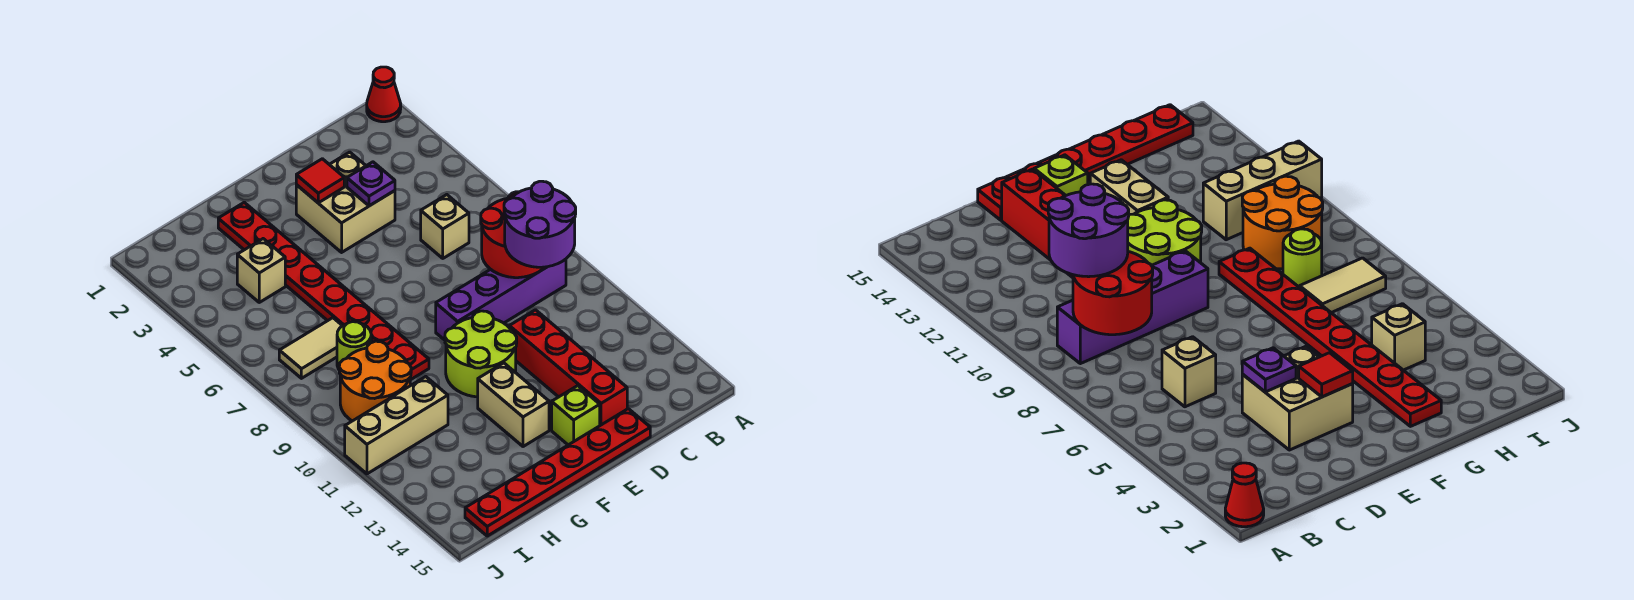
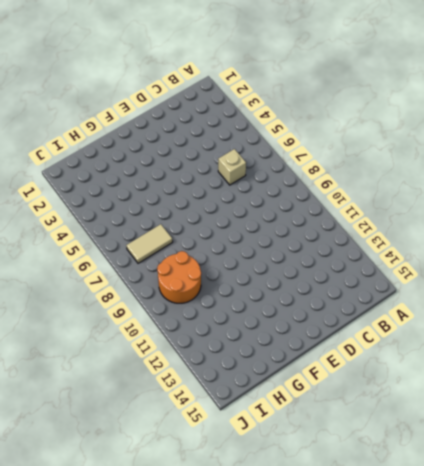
none -> red 1x1 cone [367,67,401,122]
none -> purple 1x4 brick [436,259,566,340]
none -> tan 2x2 brick [296,152,395,252]

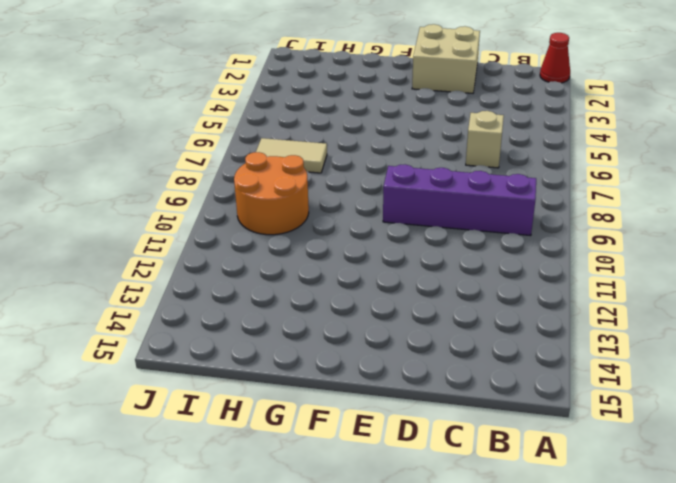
tan 2x2 brick [412,24,480,93] -> tan 2x2 brick moved to [296,152,395,252]
none -> red 1x4 brick [509,310,627,425]
none -> red 1x6 plate [465,409,650,536]
none -> lime 2x2 round brick [445,311,517,397]

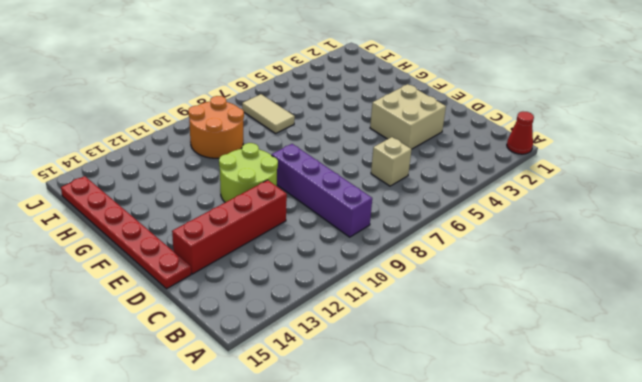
none -> lime 1x1 brick [552,386,600,445]
none -> tan 1x2 brick [478,363,549,447]
none -> red 1x8 plate [218,202,429,380]

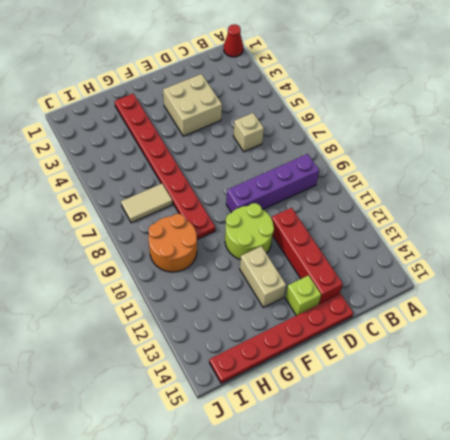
none -> tan 1x1 brick [237,239,285,302]
none -> lime 1x1 round brick [337,322,371,369]
none -> tan 1x3 brick [345,377,448,474]

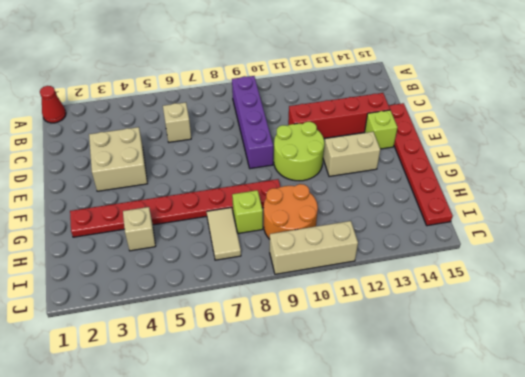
lime 1x1 brick [232,190,263,233] -> lime 1x1 round brick [337,322,371,369]
tan 1x3 brick [270,221,358,274] -> tan 1x3 brick turned to [345,377,448,474]
none -> red 2x2 round brick [481,192,545,278]
none -> purple 1x1 plate [347,162,395,206]
none -> red 1x1 tile [296,159,344,203]

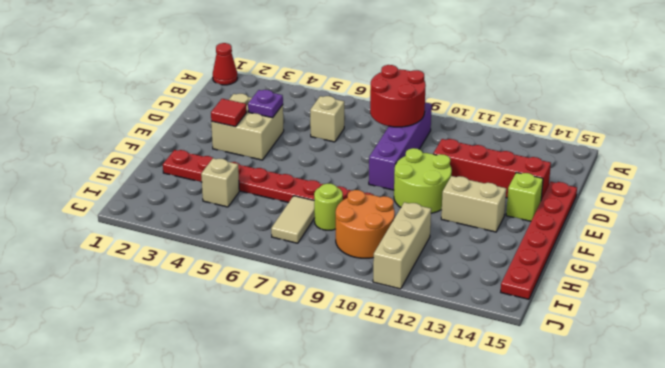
none -> purple 2x2 round brick [504,181,576,267]

